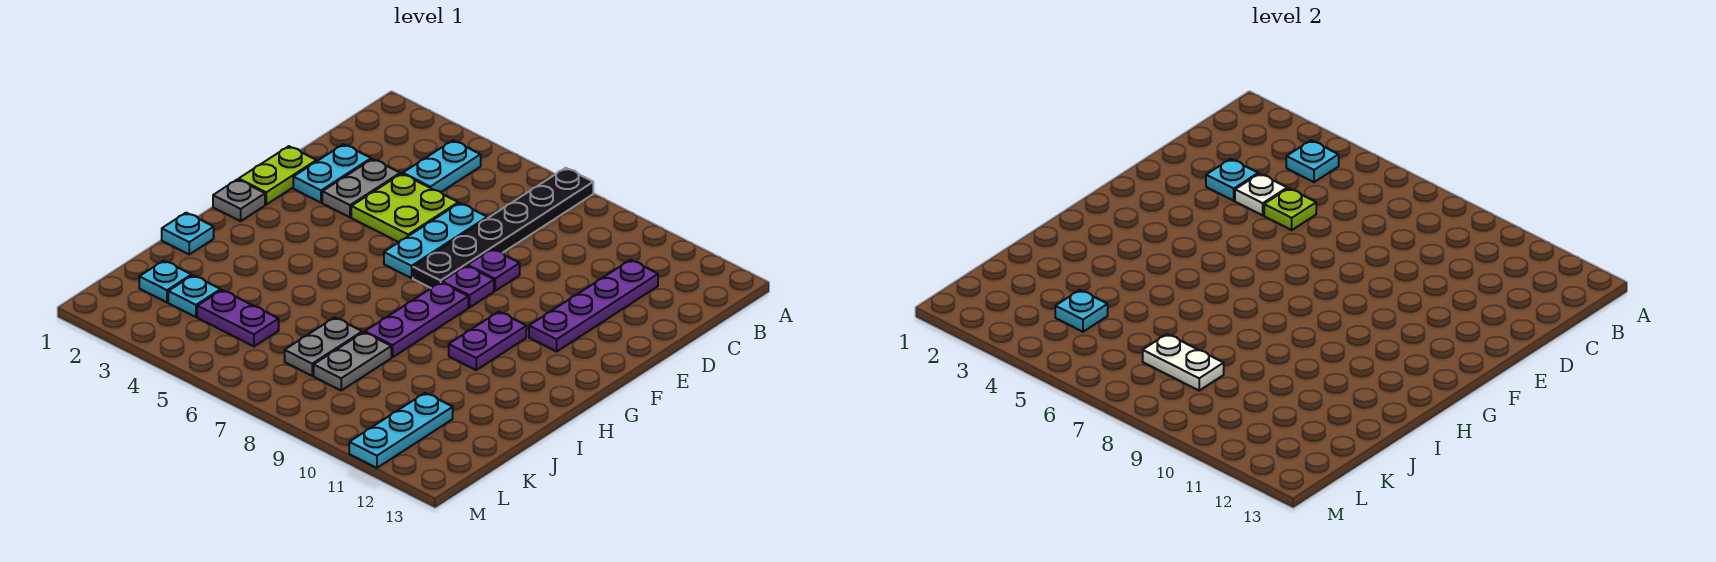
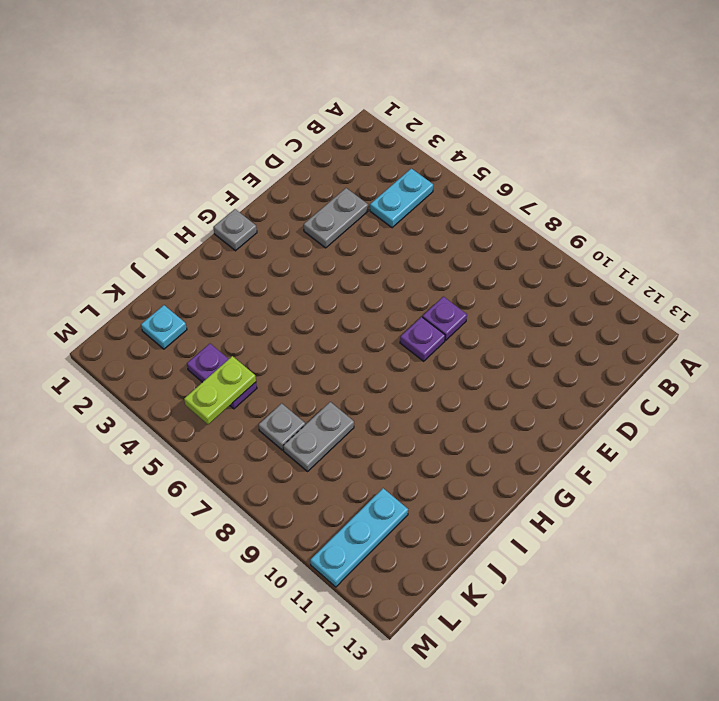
lime 1x2 plate [184,356,256,424] -> lime 1x2 plate moved to [239,146,316,204]
grey 1x1 plate [259,403,305,450] -> grey 1x2 plate [285,317,362,376]
none -> black 1x6 plate [413,168,593,288]
none -> purple 1x4 plate [529,260,658,352]
none -> cyan 1x2 plate [293,144,371,203]

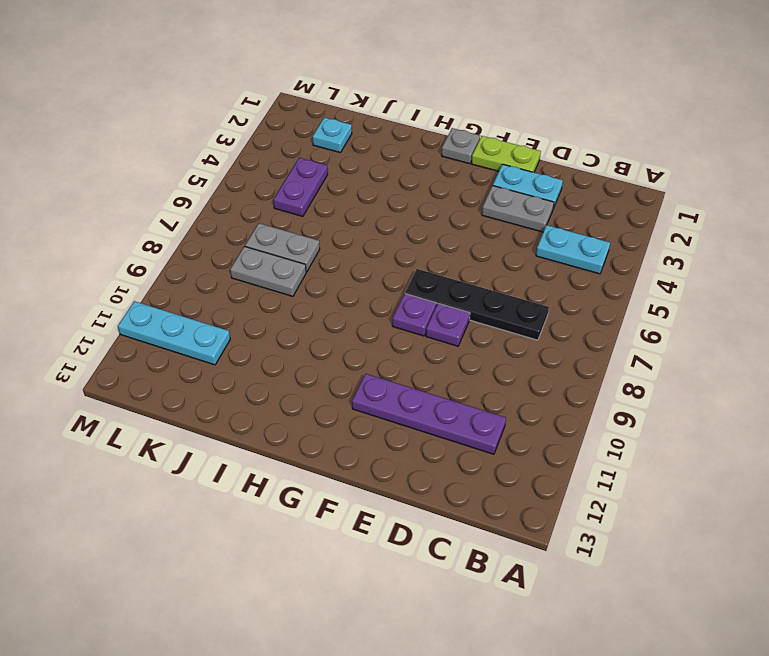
black 1x4 plate [405,269,549,340] -> black 1x6 plate [413,168,593,288]
none -> lime 2x2 plate [351,174,458,242]
none -> cyan 1x3 plate [384,203,487,278]
none -> purple 1x3 plate [365,282,468,357]

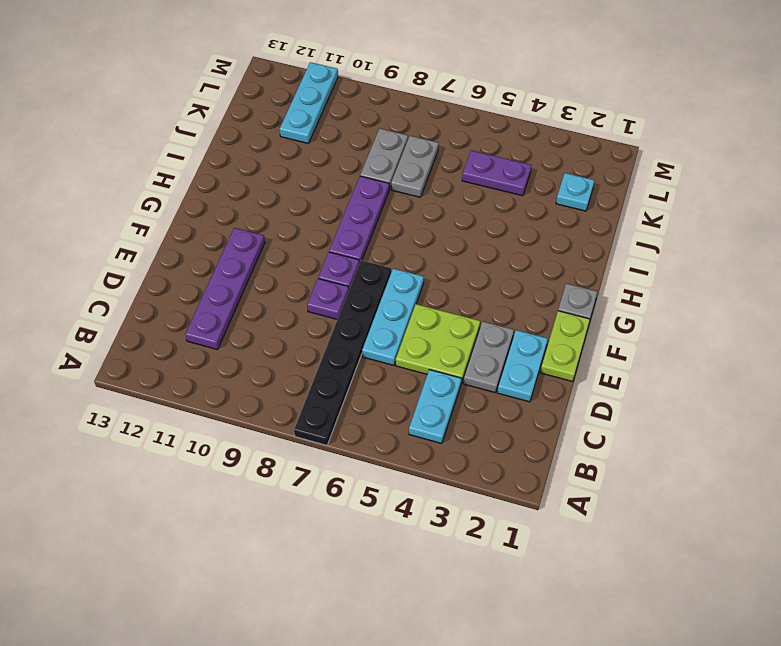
none -> purple 1x2 plate [449,312,526,370]
none -> cyan 1x1 plate [162,213,214,254]
none -> cyan 1x1 plate [168,275,220,317]

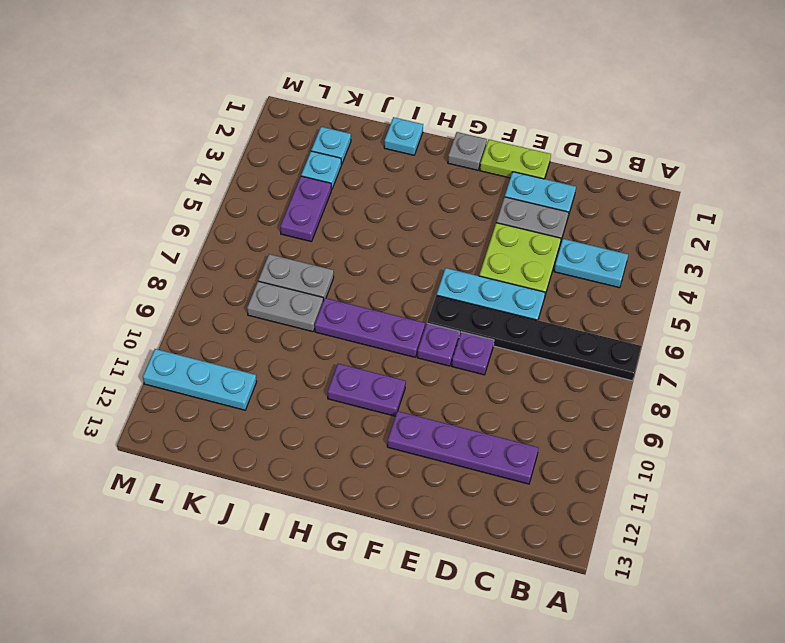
none -> cyan 1x1 plate [1286,141,1339,182]
none -> cyan 1x1 plate [1206,159,1258,201]
none -> white 1x1 plate [1235,174,1287,215]

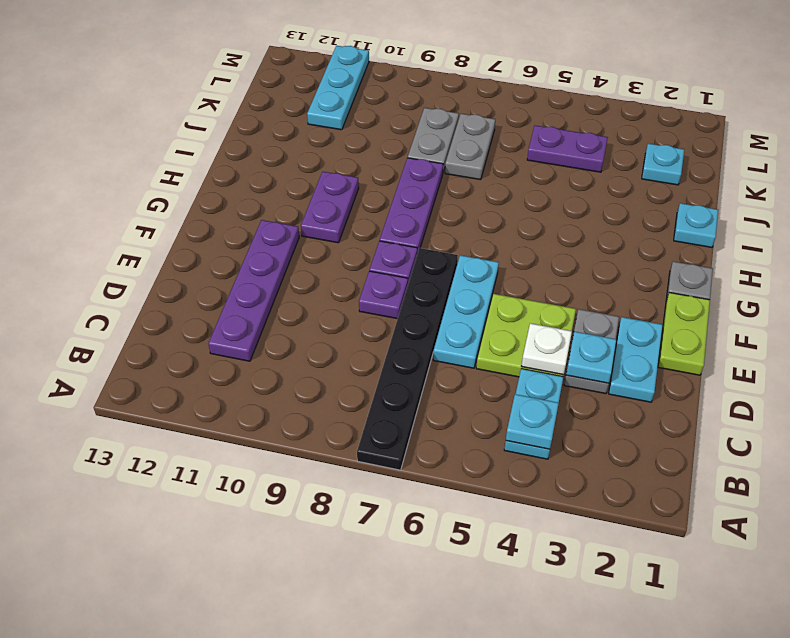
none -> cyan 1x1 plate [168,275,220,317]
none -> lime 1x1 plate [1264,188,1316,230]
none -> cyan 1x1 plate [1055,290,1108,332]

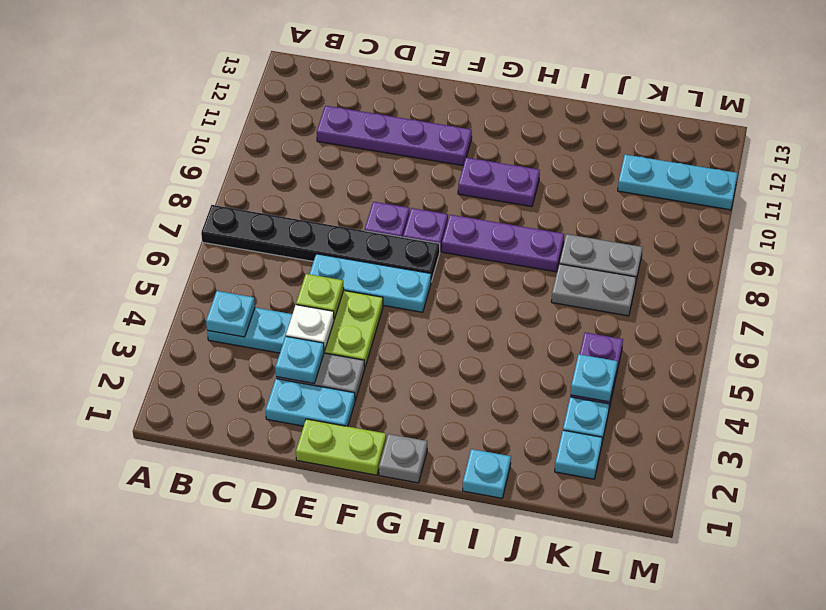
none -> white 1x2 plate [1143,334,1224,390]

